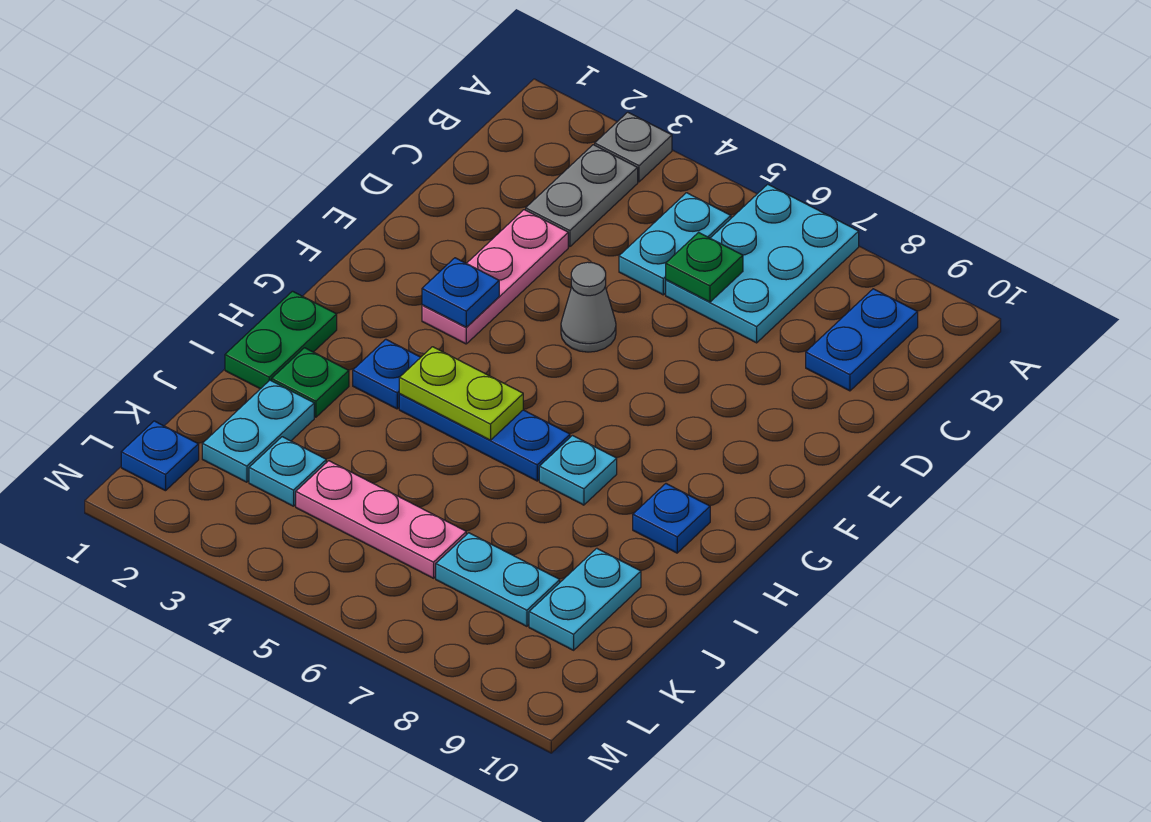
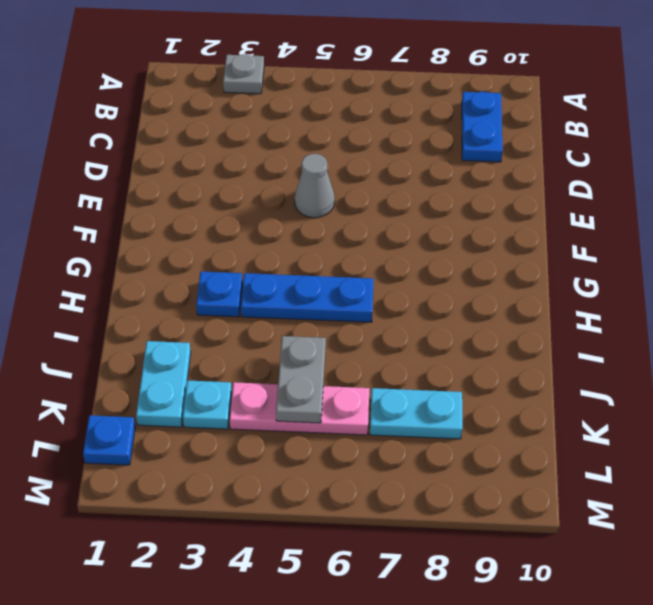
grey 1x2 plate [276,336,326,423] -> grey 1x2 plate moved to [526,145,638,247]
none -> cyan 2x3 plate [666,184,859,343]
none -> cyan 1x2 plate [619,193,731,295]
none -> pink 1x3 plate [422,210,568,344]

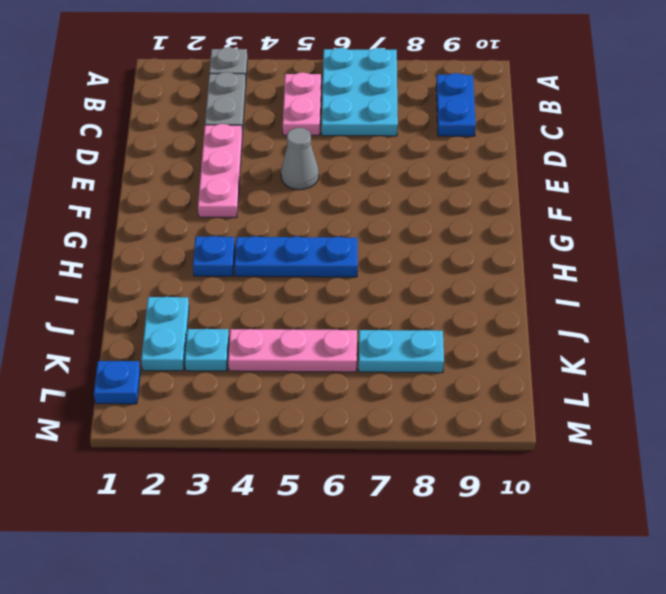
pink 1x2 plate [283,72,321,135] -> cyan 1x2 plate [619,193,731,295]
none -> green 1x2 plate [225,291,337,389]
none -> cyan 1x1 plate [539,435,617,505]
none -> blue 1x1 plate [633,484,710,553]

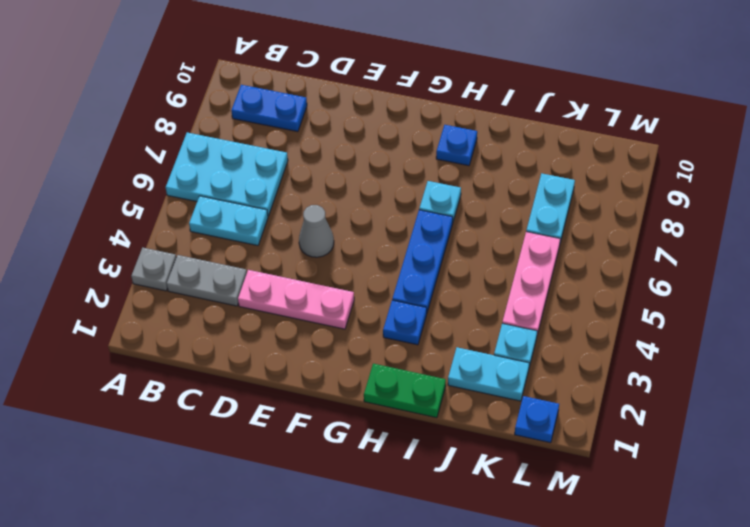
none -> green 1x1 plate [272,348,349,417]
none -> cyan 1x2 plate [529,548,641,650]
none -> green 1x1 plate [666,232,743,302]

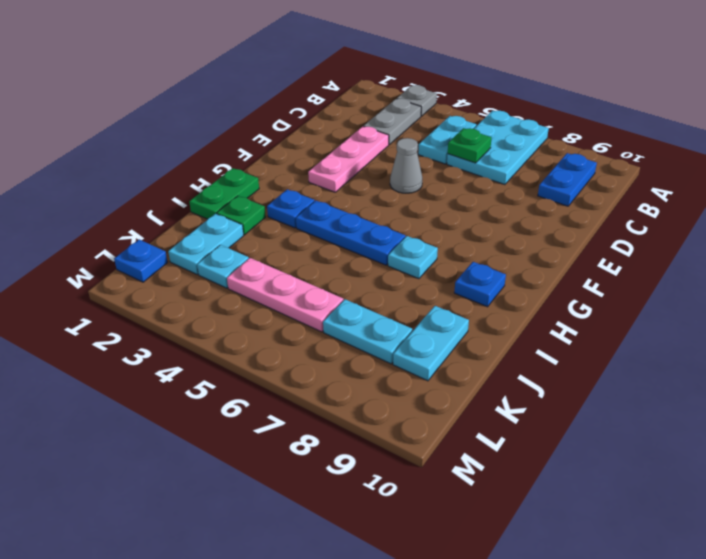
none -> blue 1x1 plate [422,258,499,327]
none -> lime 1x2 plate [399,347,523,440]

